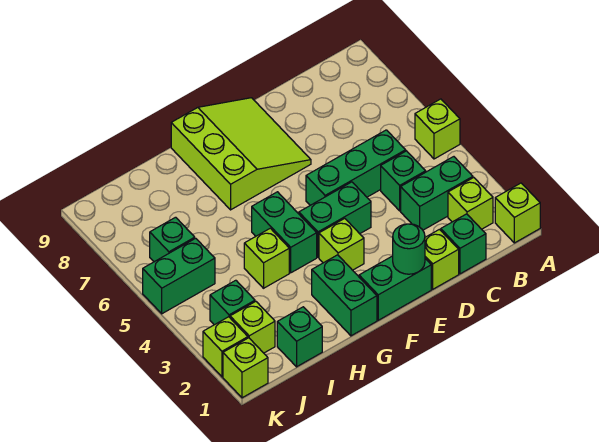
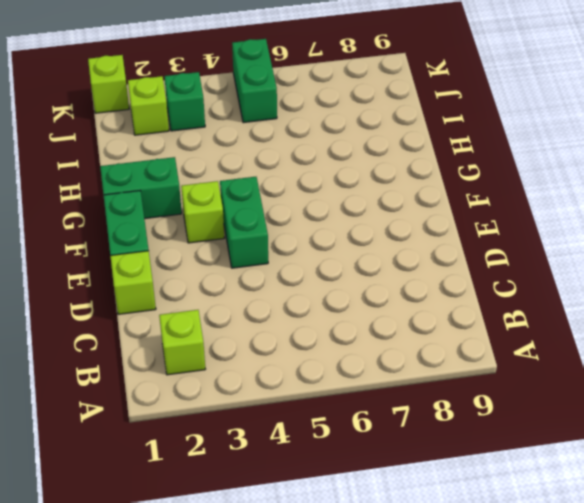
none -> lime 1x1 brick [495,183,540,243]
none -> lime 1x1 brick [415,99,460,159]
none -> green 1x2 brick [401,157,473,230]

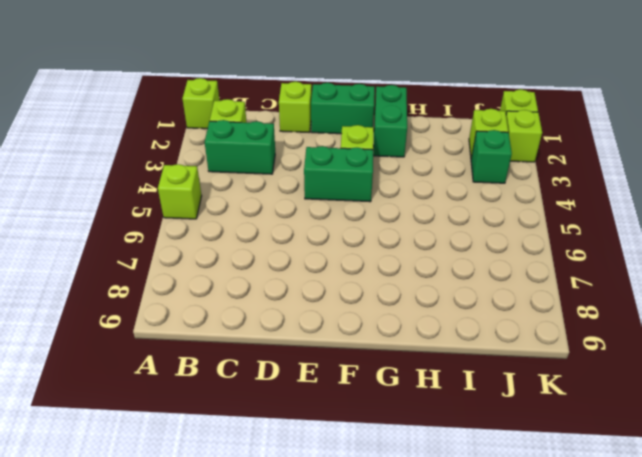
none -> green 1x1 brick [441,214,486,274]
none -> green 1x1 brick [381,151,426,211]
none -> green 1x3 brick [306,130,406,205]

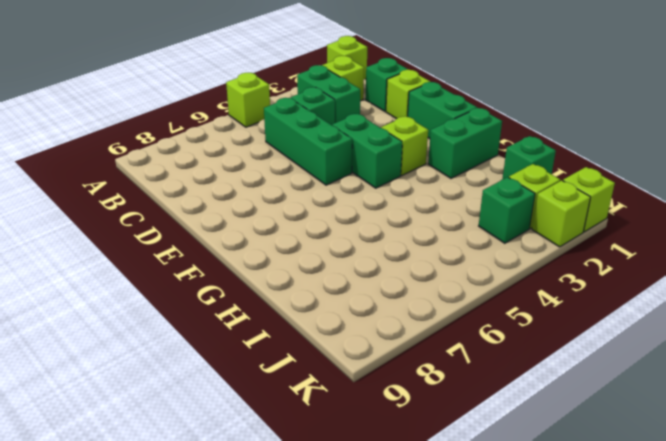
none -> lime 3x3 slope [171,98,311,210]
none -> green 1x2 brick [252,192,317,273]
none -> lime 1x1 brick [244,228,289,288]

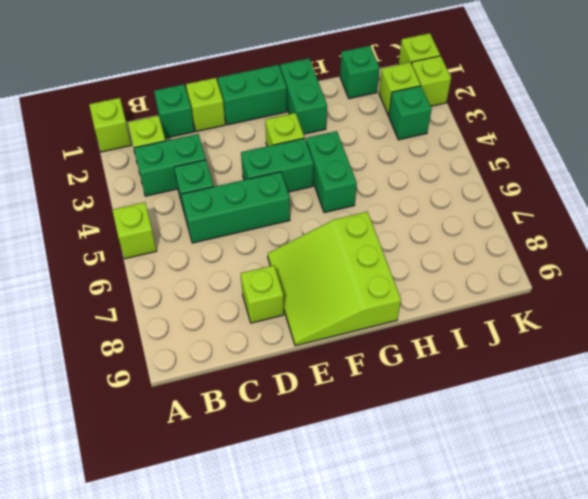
lime 1x1 brick [241,265,284,323] -> lime 1x1 brick moved to [244,228,289,288]
none -> green 1x2 brick [143,238,215,314]
none -> green 1x1 brick [150,217,195,262]
none -> green 1x1 round brick [393,224,425,274]

